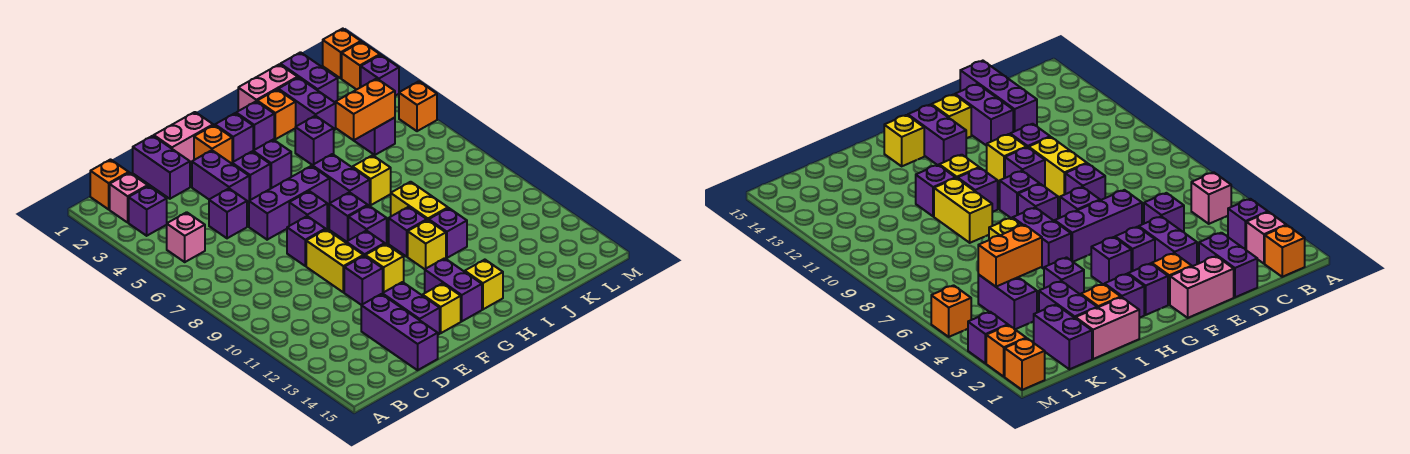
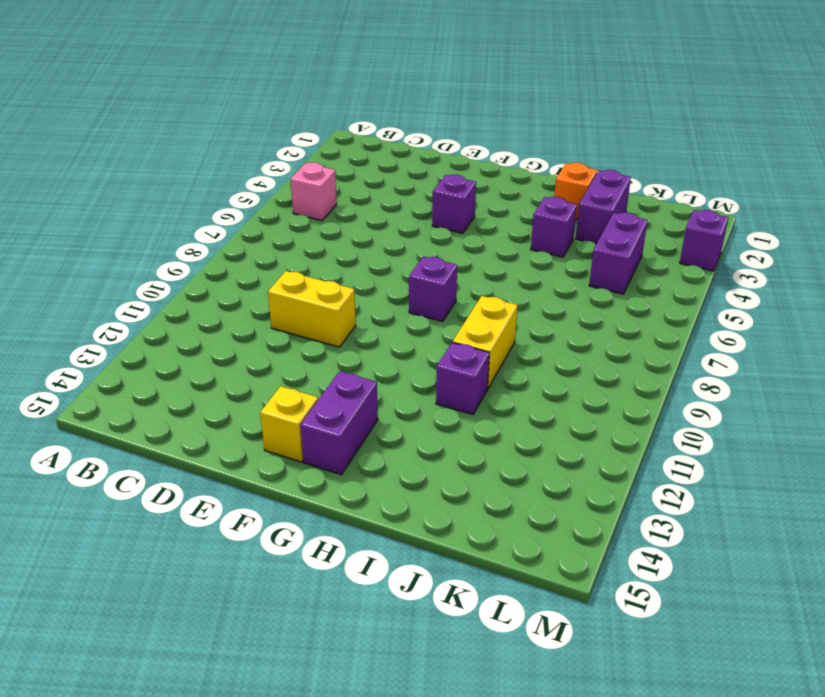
yellow 1x2 brick [268,271,356,347] -> yellow 1x2 brick turned to [306,229,363,292]
none -> orange 1x1 brick [90,160,129,209]
none -> pink 1x1 brick [110,173,148,222]
none -> purple 1x1 brick [129,186,167,236]
none -> purple 1x2 brick [133,136,190,199]

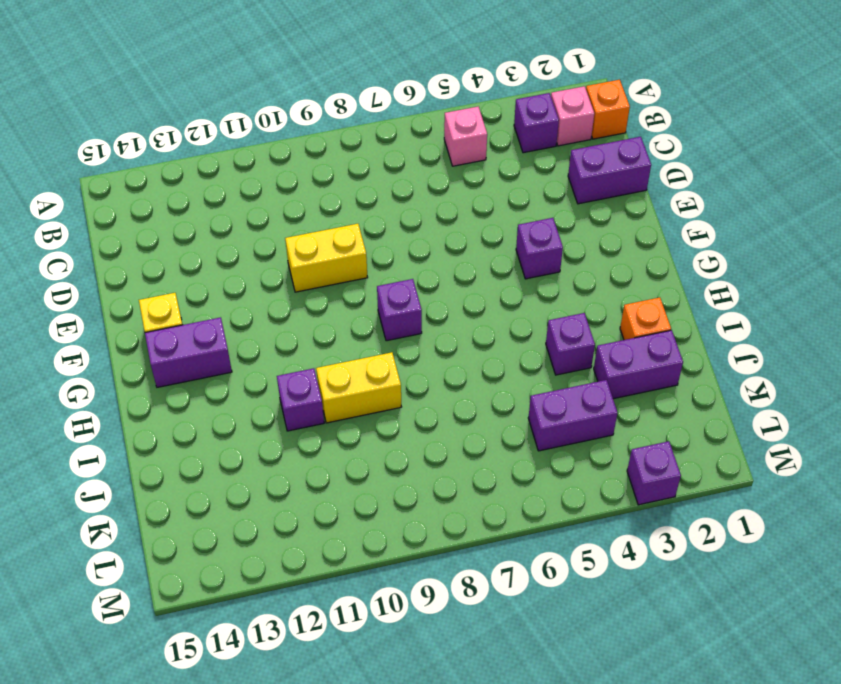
none -> purple 1x1 brick [209,189,247,238]
none -> purple 1x3 brick [361,294,438,370]
none -> pink 1x2 brick [154,112,213,163]
none -> purple 1x2 brick [192,150,249,203]

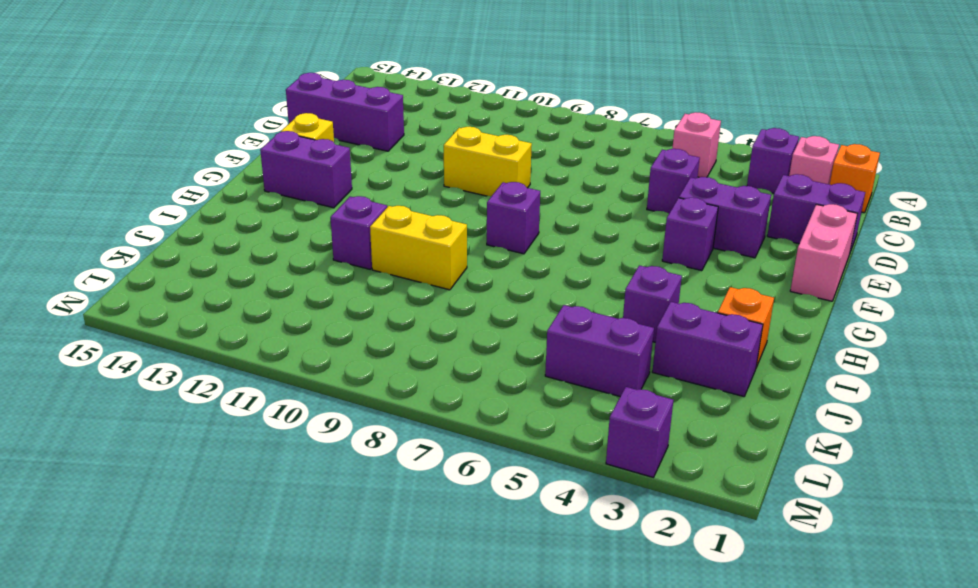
none -> purple 1x3 brick [249,166,330,240]
none -> purple 1x1 brick [287,216,325,266]
none -> purple 1x1 brick [344,256,383,305]
none -> purple 1x2 brick [382,282,440,335]

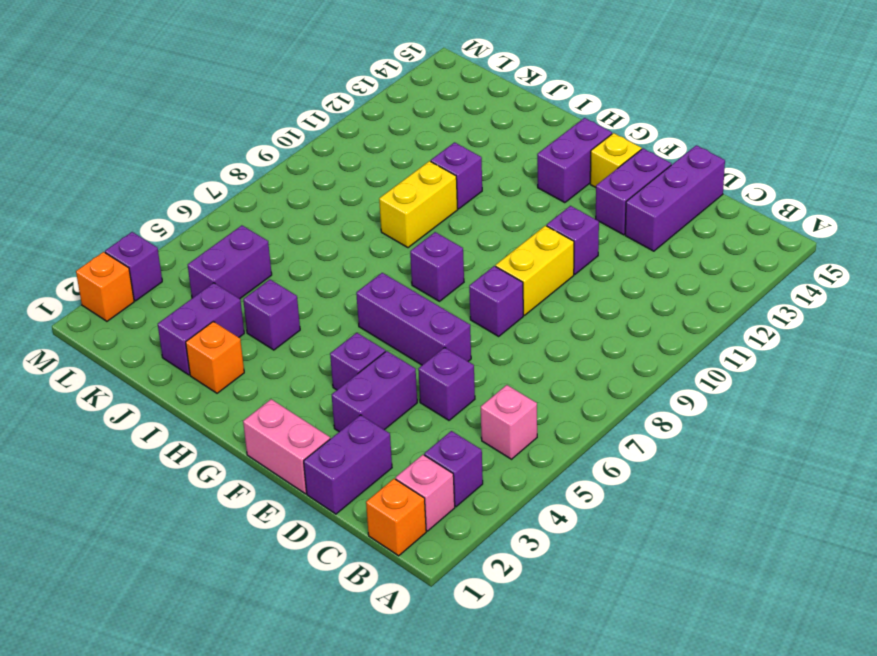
none -> orange 1x1 brick [194,125,232,164]
none -> purple 1x1 brick [289,191,327,229]
none -> purple 1x1 brick [346,230,385,256]
none -> yellow 1x1 brick [365,244,404,293]

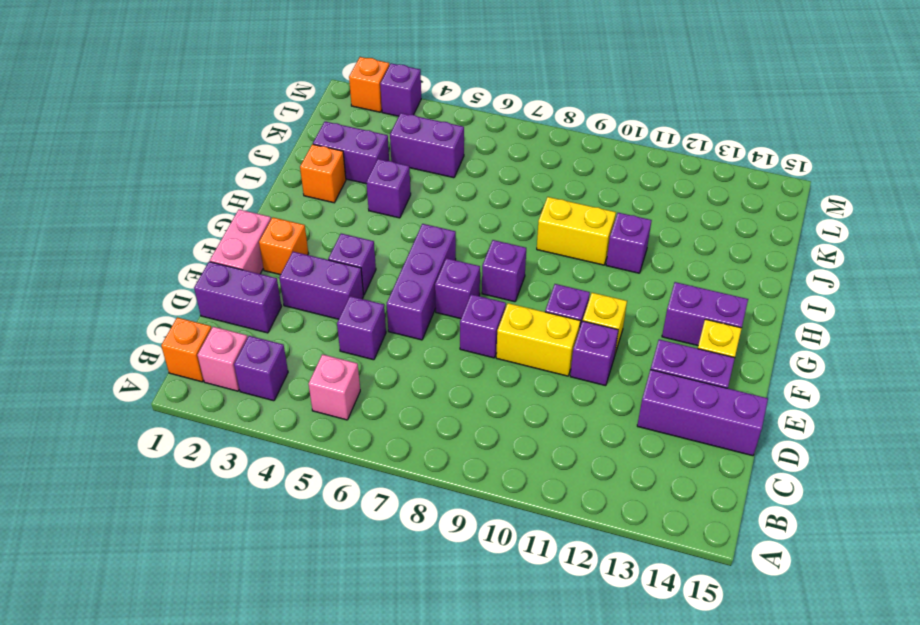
none -> purple 1x1 brick [215,113,253,162]
none -> purple 1x1 brick [253,140,291,189]
none -> purple 1x1 brick [348,206,387,244]
none -> purple 1x1 brick [236,101,274,151]

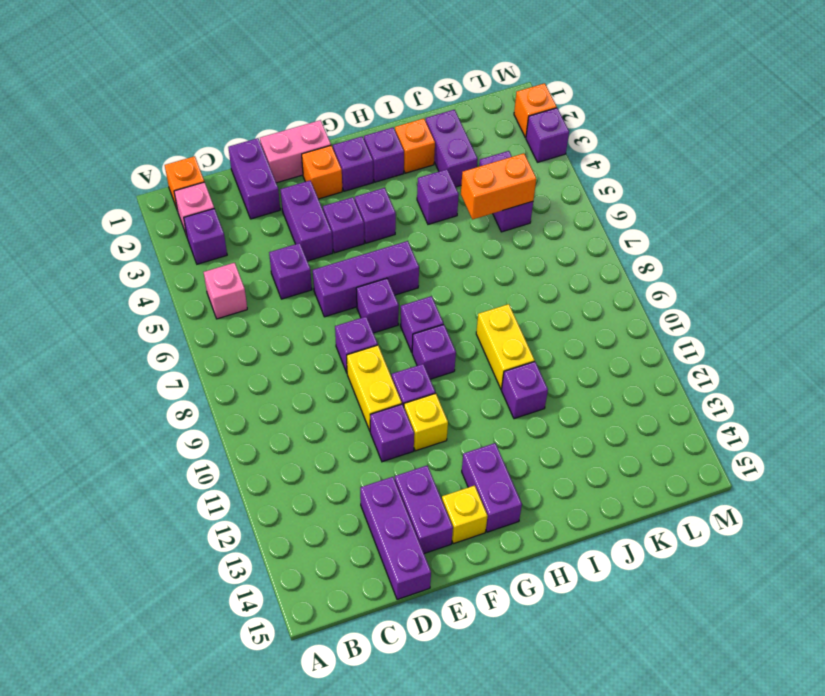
none -> purple 1x2 brick [312,154,370,206]
none -> purple 1x1 brick [389,207,427,257]
none -> yellow 1x1 brick [408,220,446,269]
none -> yellow 1x1 brick [465,260,503,309]

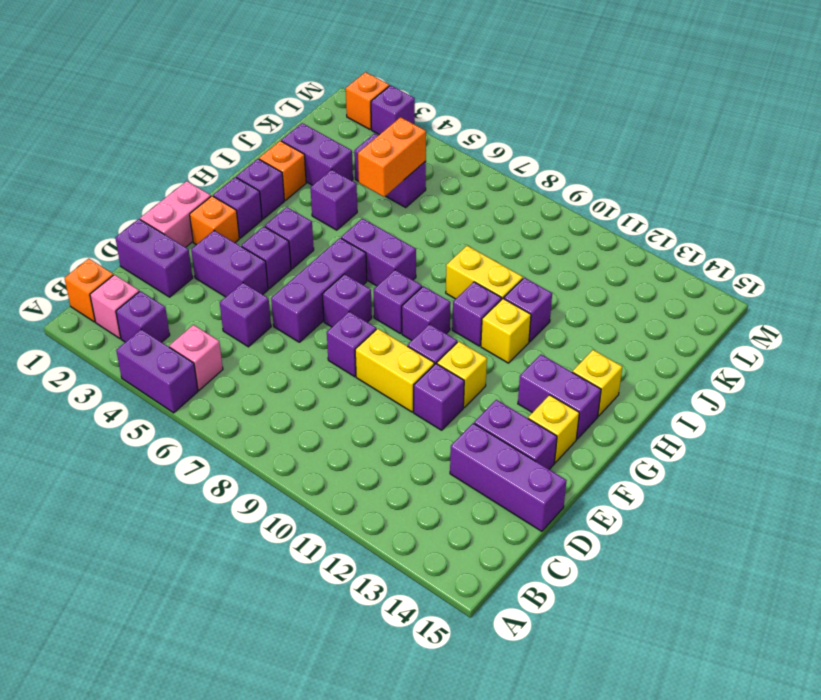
purple 1x2 brick [116,329,198,413] -> purple 1x2 brick moved to [280,52,338,103]
none -> pink 1x2 brick [238,64,298,111]
none -> yellow 1x1 brick [353,155,391,205]
none -> orange 1x1 brick [323,29,361,78]
none -> orange 1x1 brick [399,81,437,131]

